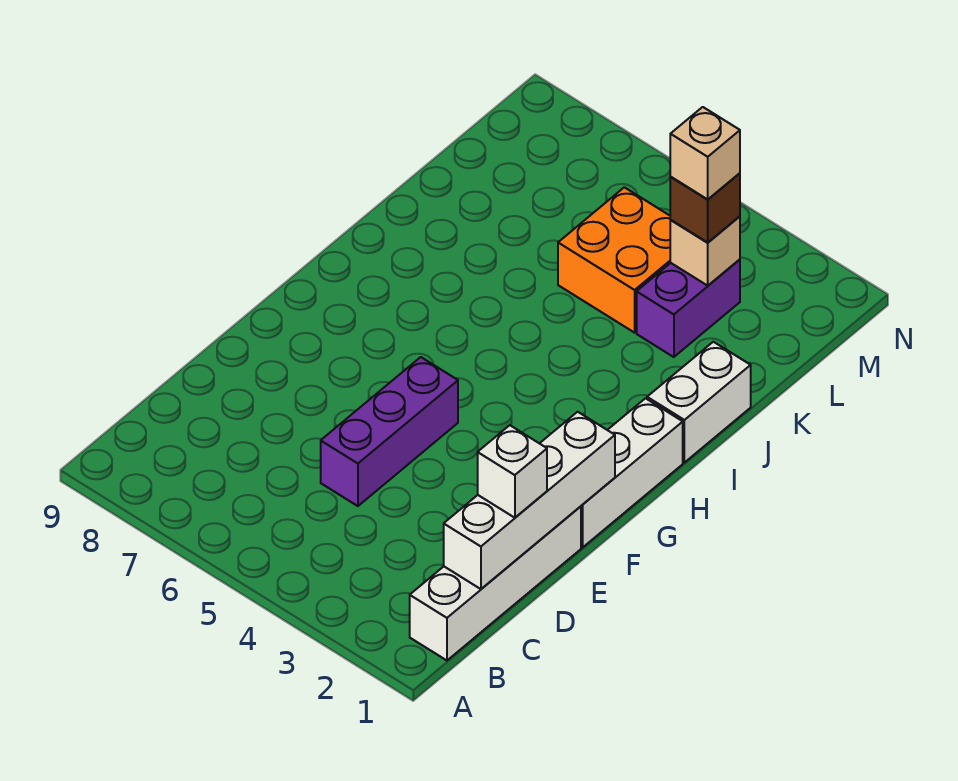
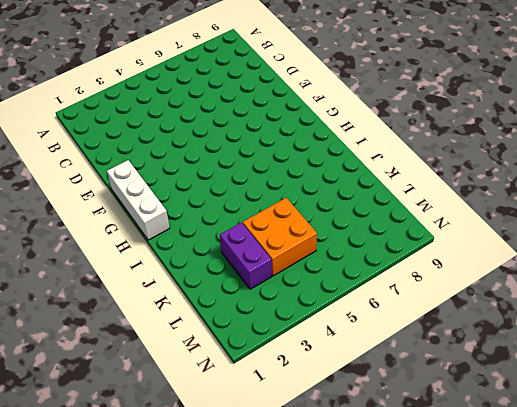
none -> white 1x4 brick [410,506,581,660]
none -> purple 1x3 brick [321,357,458,506]

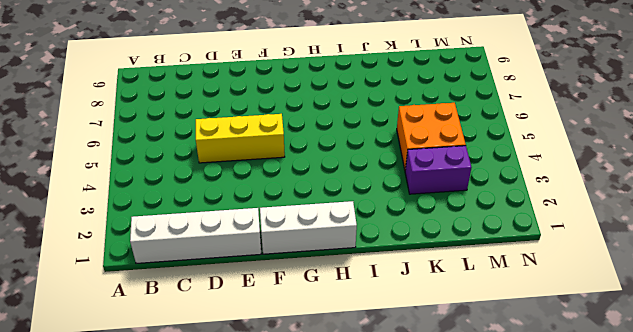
yellow 1x3 brick [196,114,285,163] -> purple 1x3 brick [321,357,458,506]
none -> white 1x2 brick [647,342,751,462]
none -> white 1x4 brick [444,412,615,589]

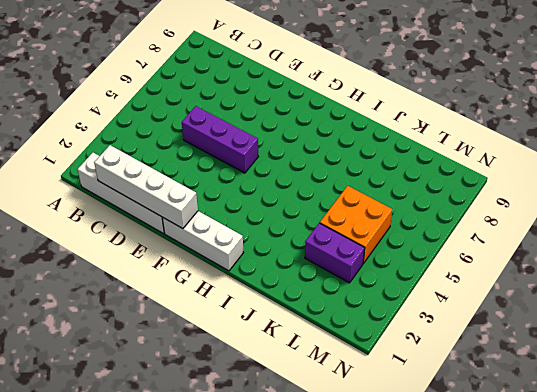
none -> white 1x2 brick [647,342,751,462]
none -> tan 1x1 brick [670,216,740,286]

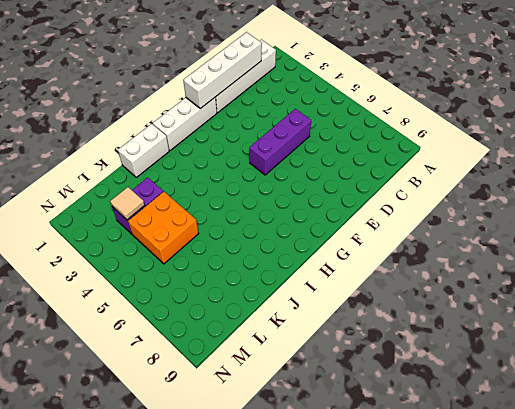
tan 1x1 tile [110,187,145,220] -> tan 1x1 brick [670,216,740,286]
none -> white 1x1 brick [478,425,547,518]
none -> brown 1x1 brick [670,173,740,242]

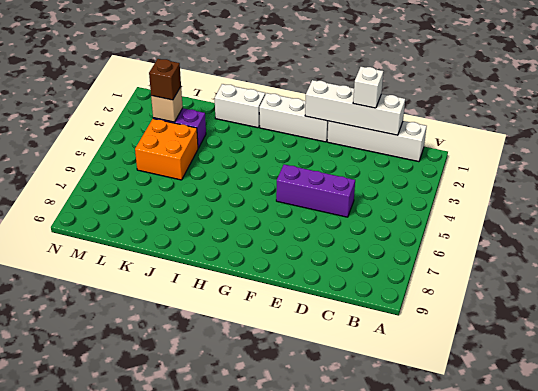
none -> tan 1x1 brick [670,107,740,199]

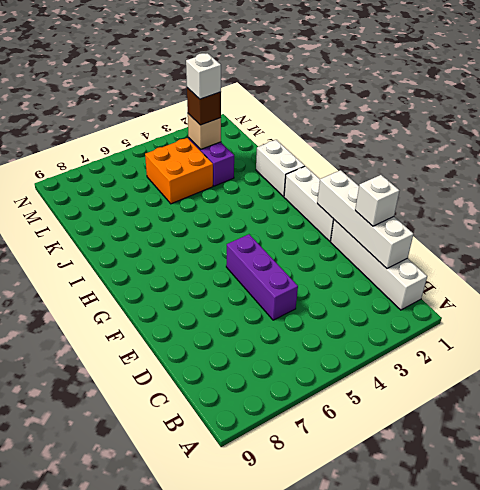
white 1x1 brick [186,53,221,99] -> tan 1x1 brick [670,107,740,199]

